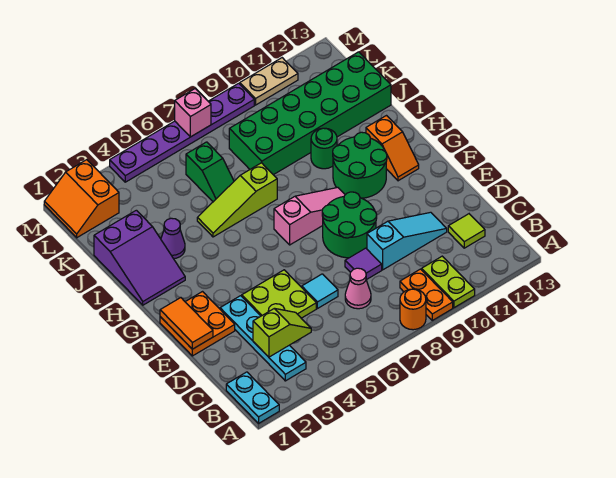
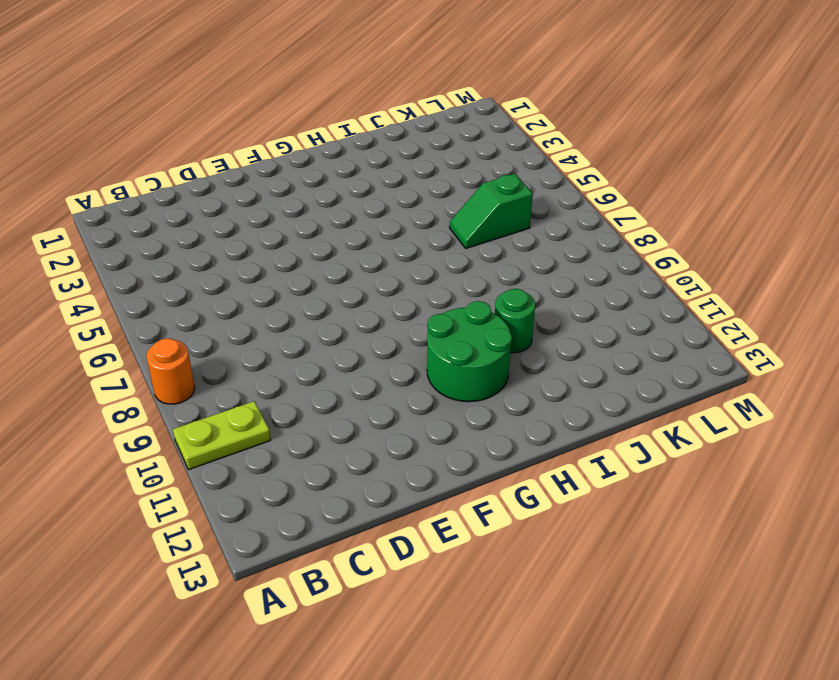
none -> cyan 1x2 plate [226,372,279,423]
none -> orange 1x2 plate [400,269,453,320]
none -> cyan 1x4 plate [220,296,306,381]

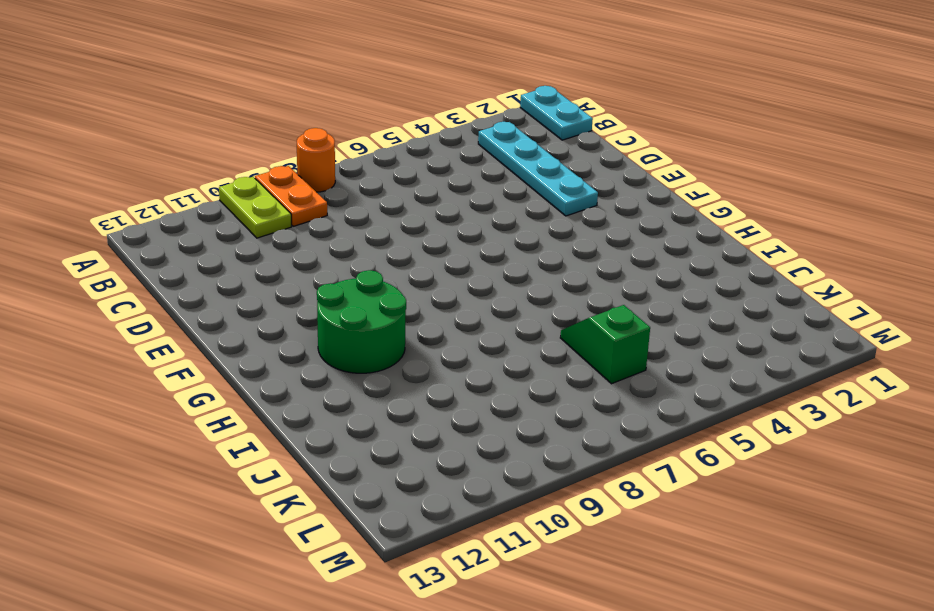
none -> pink 1x1 cone [345,268,371,309]
none -> lime 1x1 tile [448,214,485,248]
none -> lime 2x2 plate [242,270,316,318]

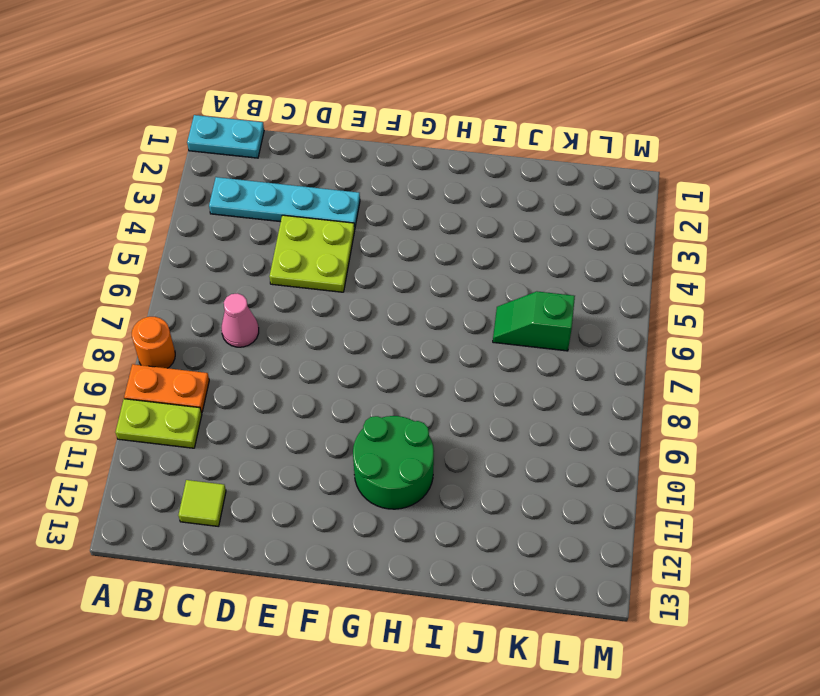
none -> cyan 1x1 tile [302,274,338,309]
none -> purple 1x1 tile [345,248,382,280]
none -> cyan 1x3 slope [367,212,447,270]

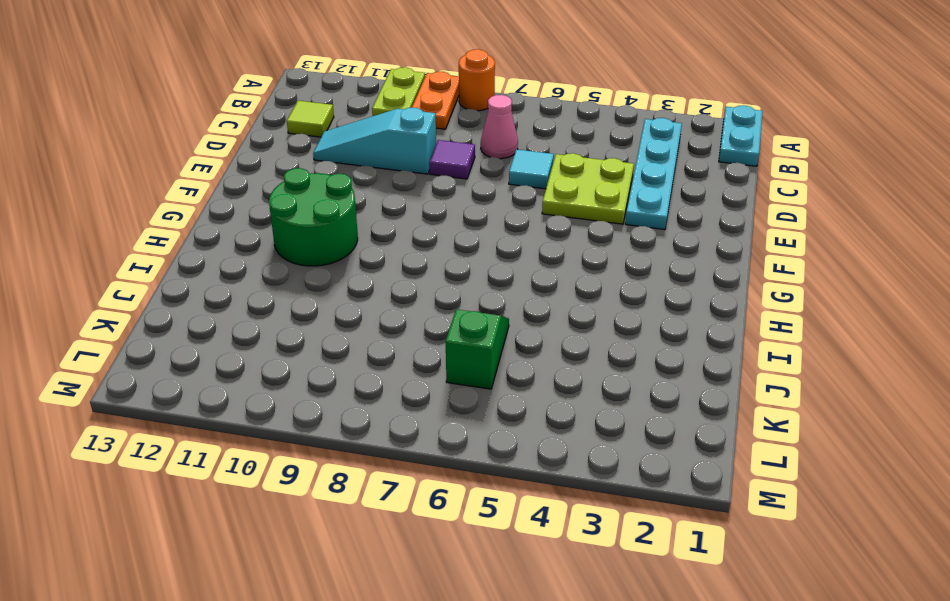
none -> orange 2x2 plate [160,292,235,356]
none -> green 2x2 round brick [322,192,377,258]
none -> pink 1x3 slope [274,187,345,245]

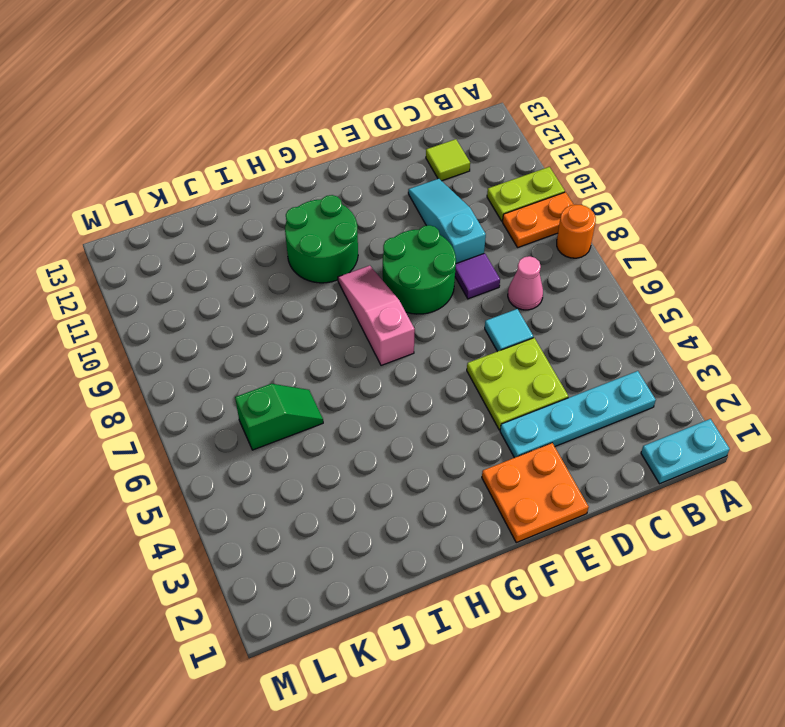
none -> orange 1x2 slope [366,116,419,181]
none -> purple 2x3 slope [94,210,185,305]
none -> purple 1x1 cone [161,218,185,259]

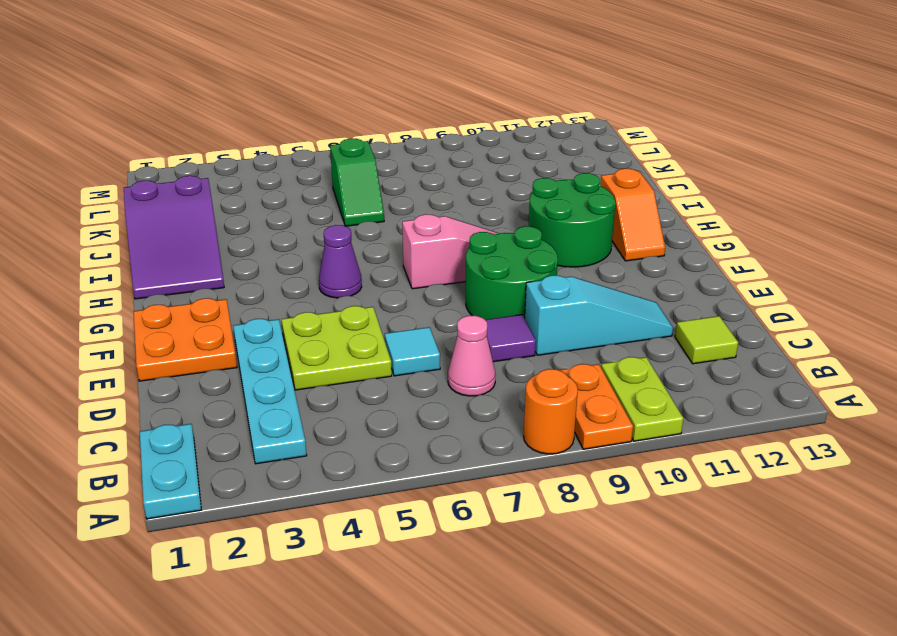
purple 1x1 cone [319,225,362,298] -> purple 1x1 cone moved to [161,218,185,259]
none -> lime 1x3 slope [197,163,277,237]
none -> green 1x1 round brick [311,128,337,169]
none -> green 2x6 brick [229,52,391,175]

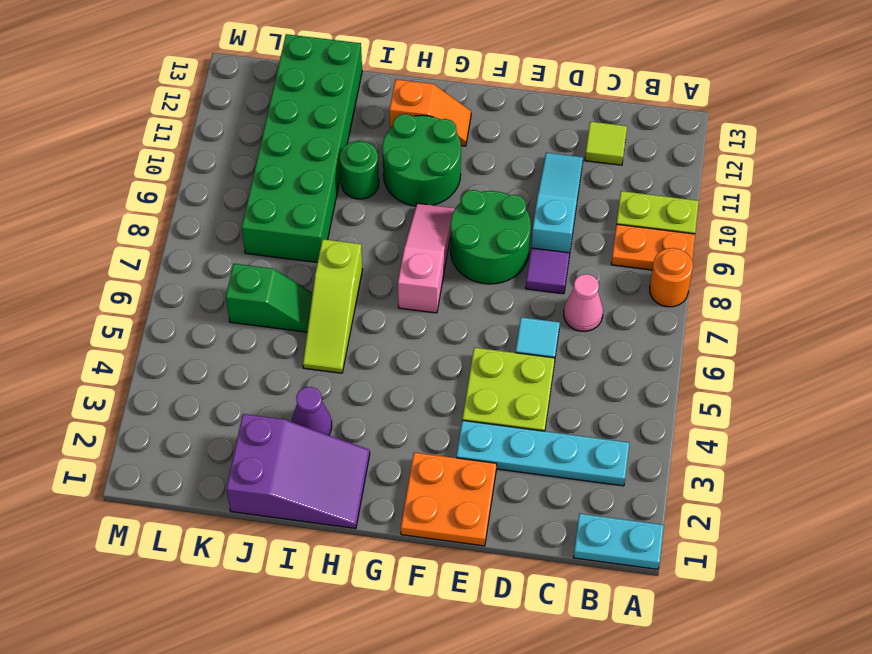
none -> orange 2x2 slope [44,160,119,238]
none -> purple 1x6 plate [110,83,254,182]
none -> tan 1x2 plate [240,58,298,105]

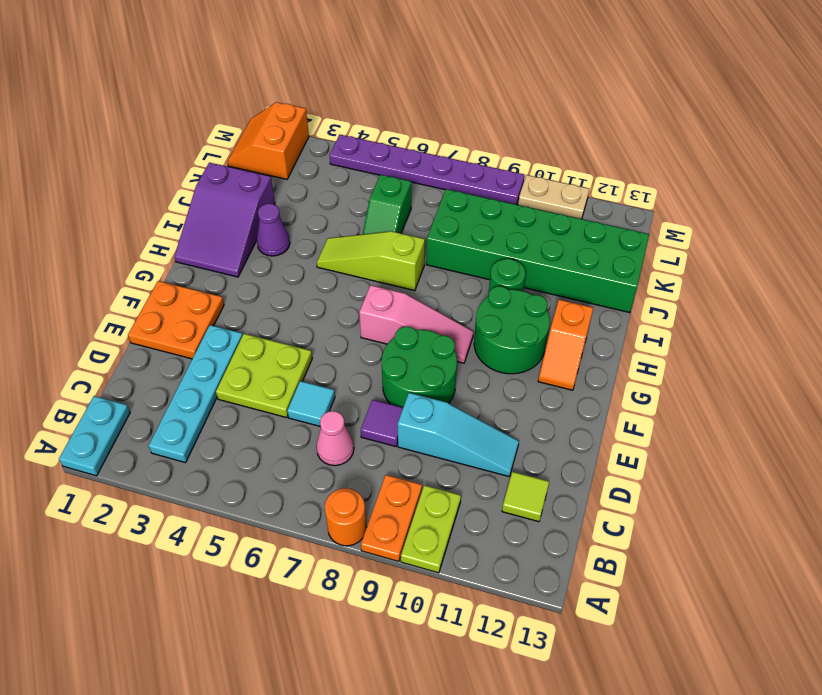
none -> lime 1x2 slope [253,308,311,357]
none -> orange 1x2 tile [160,298,213,349]
none -> pink 1x1 brick [175,89,211,137]

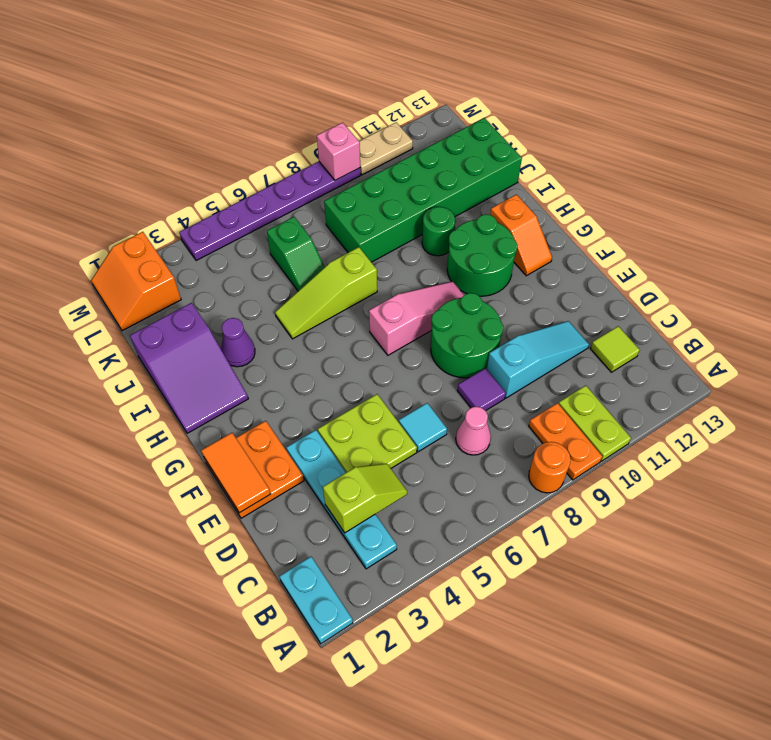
pink 1x1 brick [317,123,360,180] -> pink 1x1 brick moved to [175,89,211,137]

